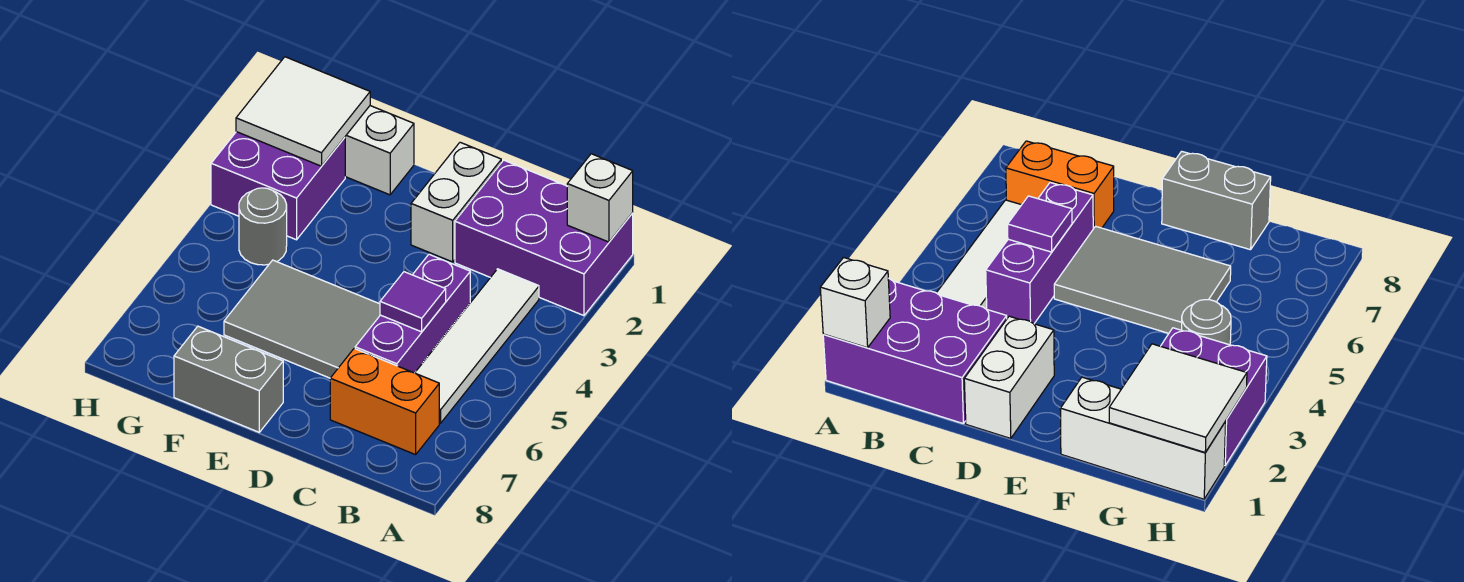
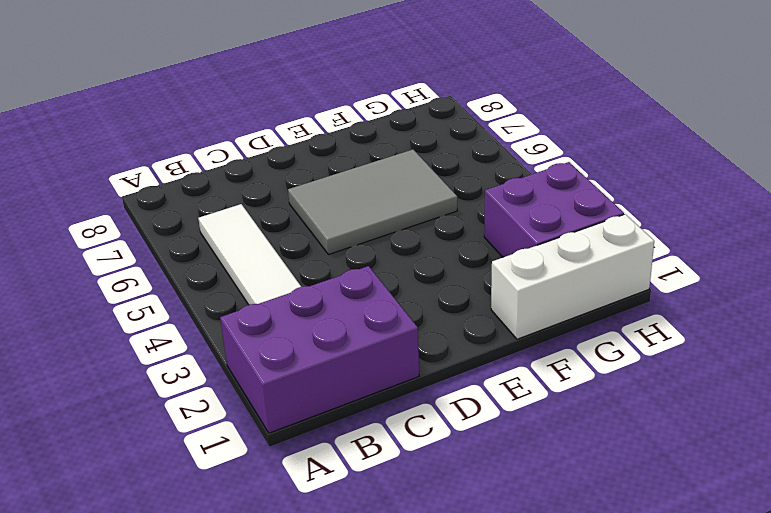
none -> orange 1x2 brick [330,349,439,455]
none -> purple 1x3 brick [355,254,470,373]
none -> white 1x2 brick [411,142,501,262]

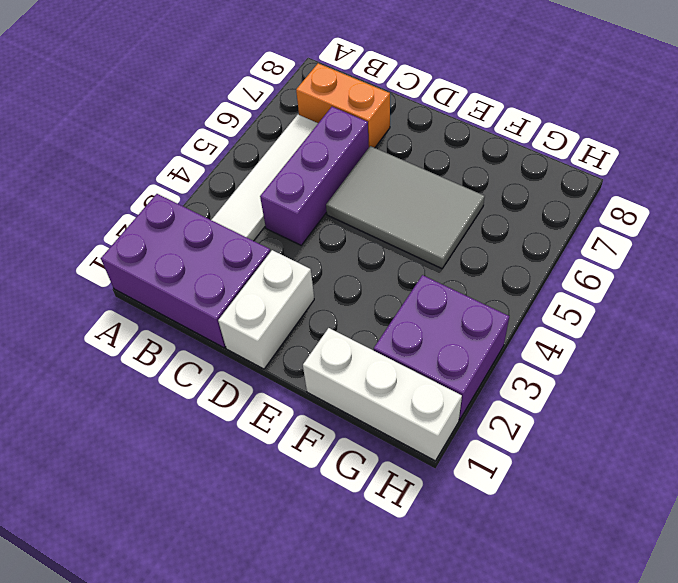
none -> grey 1x2 brick [174,326,283,432]
none -> grey 1x1 round brick [239,188,287,265]
none -> white 1x1 brick [567,154,633,242]

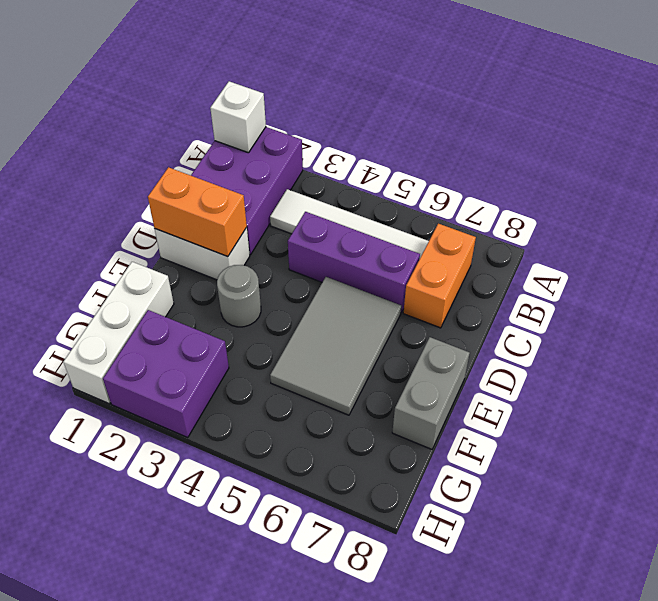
orange 1x2 brick [148,167,247,257] -> none
grey 1x1 round brick [217,265,261,327] -> grey 1x1 round brick moved to [239,188,287,265]
none -> purple 1x1 tile [380,272,446,332]
none -> white 2x2 tile [236,57,370,166]

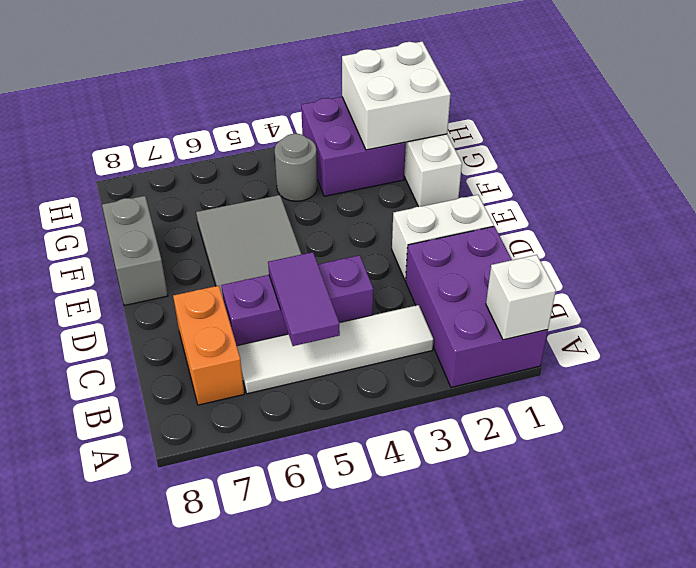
purple 1x2 tile [268,252,340,346] -> purple 1x1 tile [380,272,446,332]
white 2x2 brick [342,41,451,150] -> white 2x2 tile [236,57,370,166]

